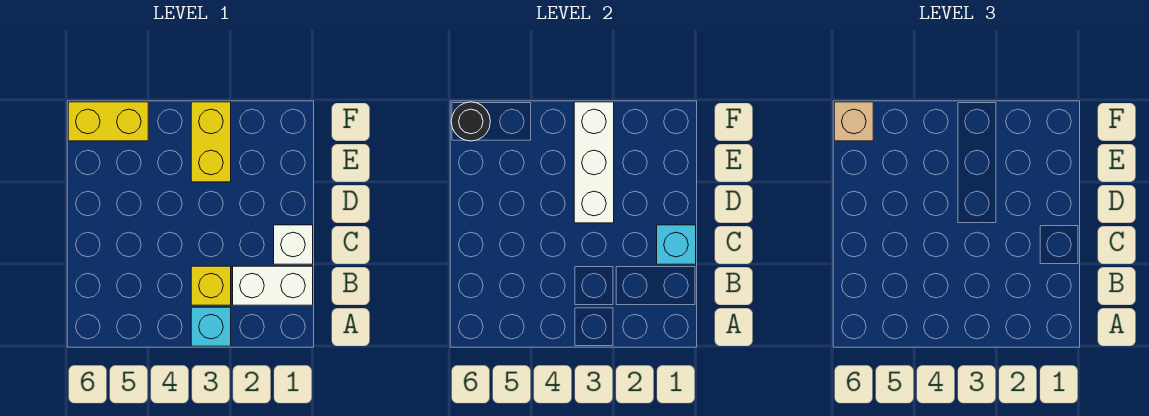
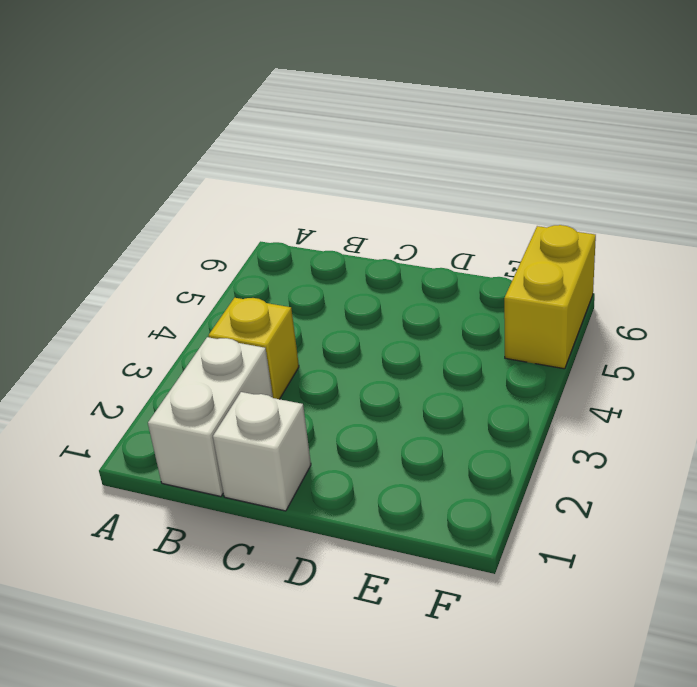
none -> cyan 1x1 brick [191,307,231,346]
none -> yellow 1x2 brick [191,102,231,182]

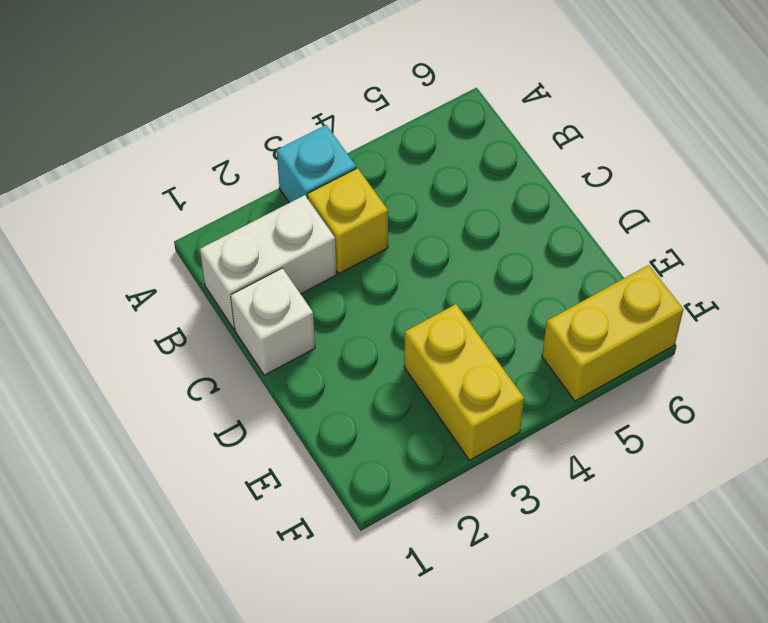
none -> cyan 1x1 brick [657,225,696,264]
none -> white 1x3 brick [574,102,614,223]

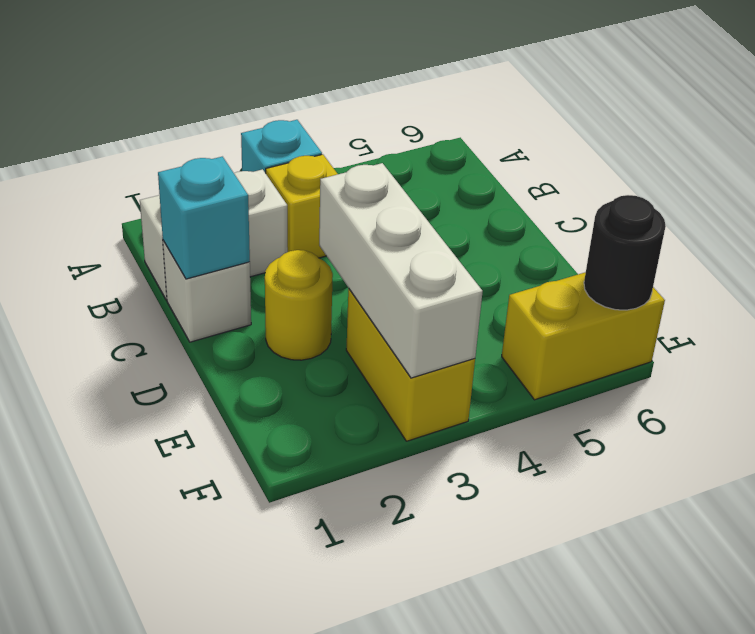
yellow 1x1 round brick [265,250,333,360] -> none
none -> tan 1x1 brick [834,102,873,141]

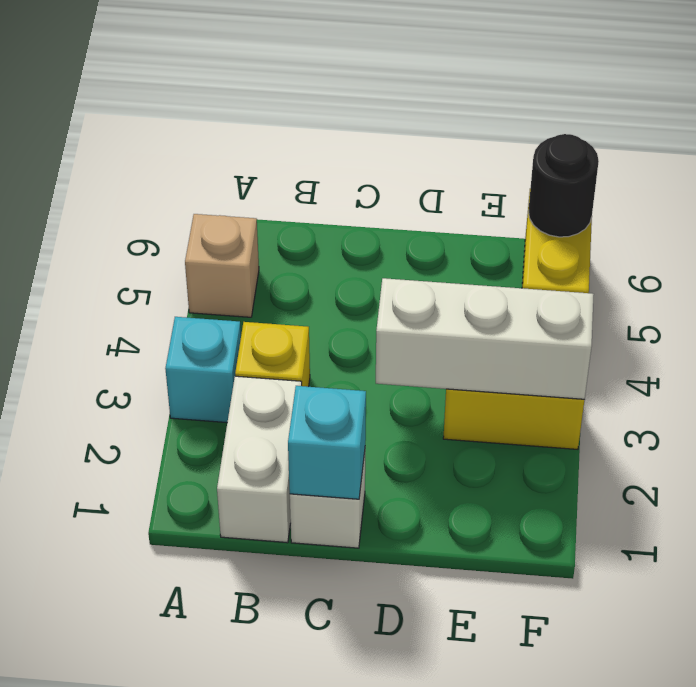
tan 1x1 brick [185,214,259,317] -> tan 1x1 brick moved to [834,102,873,141]

